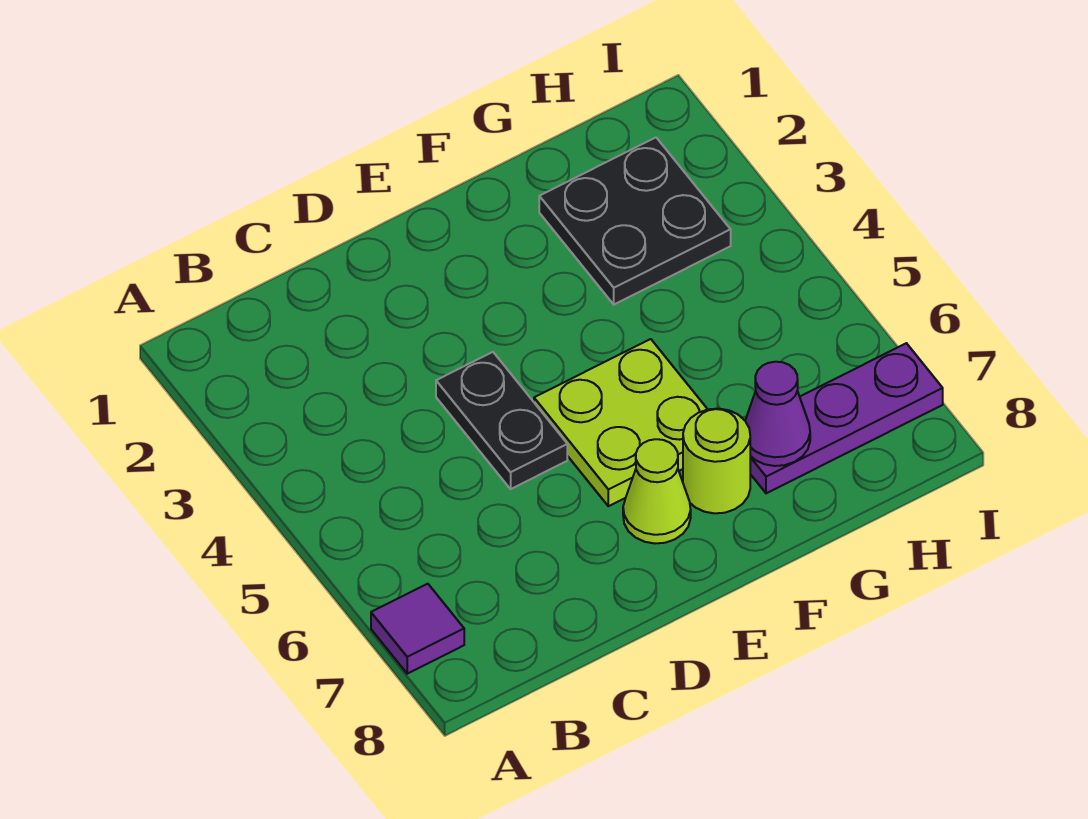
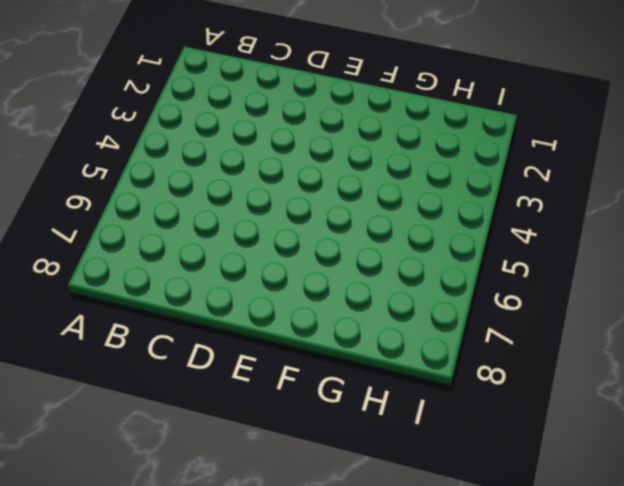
none -> purple 1x1 tile [371,584,464,674]
none -> black 1x2 plate [436,352,567,489]

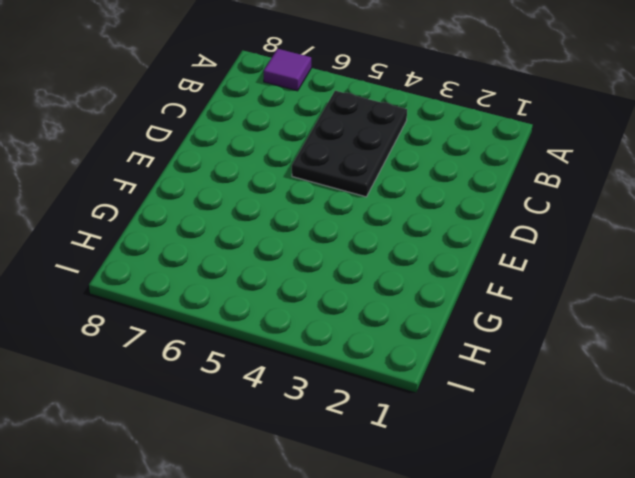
black 2x3 plate [292,91,407,197] -> black 1x2 plate [436,352,567,489]
none -> lime 2x2 plate [534,339,708,506]
none -> lime 1x1 cone [623,439,691,543]

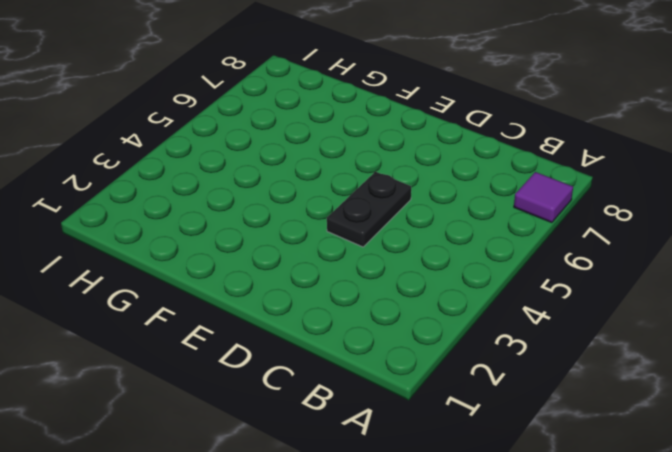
none -> lime 2x2 plate [534,339,708,506]
none -> lime 1x1 cone [623,439,691,543]

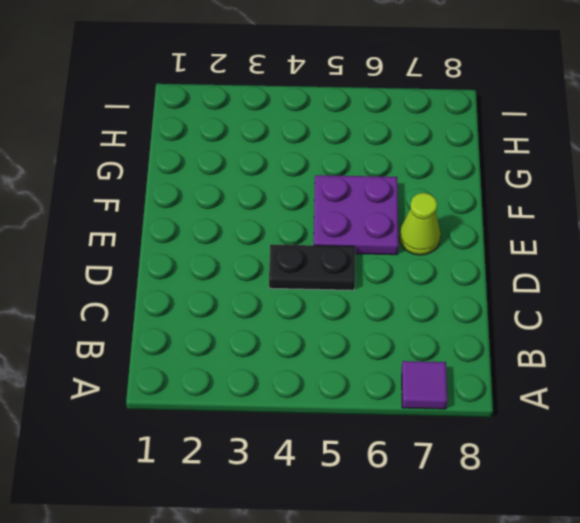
purple 2x2 plate [314,175,398,255] -> lime 2x2 plate [534,339,708,506]
none -> lime 1x1 round brick [683,409,750,513]
none -> black 2x2 plate [539,138,731,305]

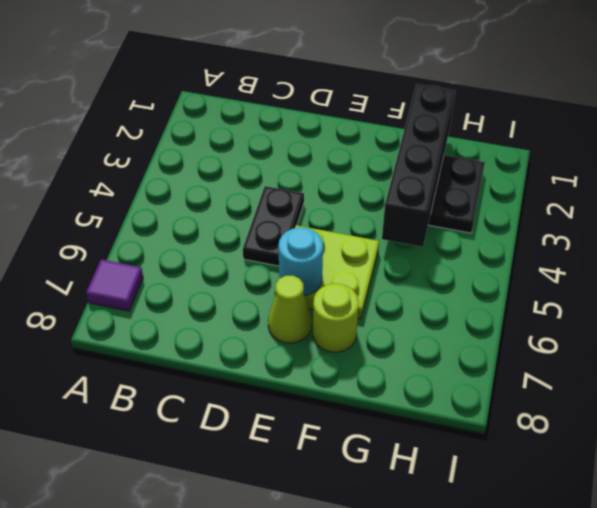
cyan 1x1 round brick [279,228,323,296] -> none
black 1x4 brick [382,84,455,247] -> none
none -> purple 1x3 plate [750,343,943,493]
none -> purple 1x1 cone [745,362,810,466]

